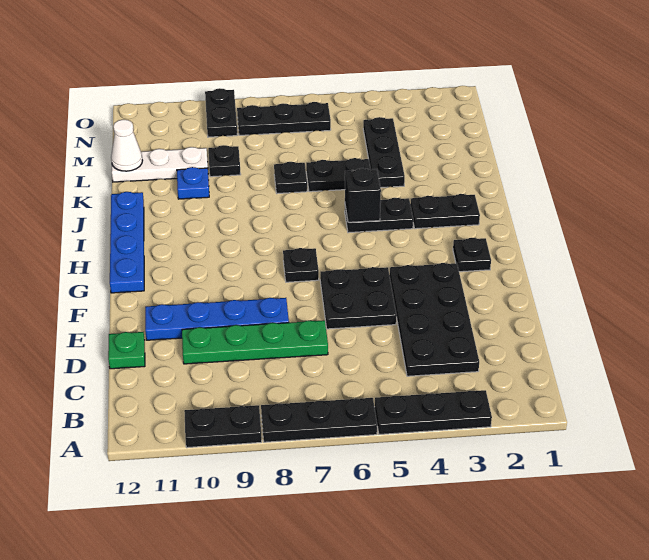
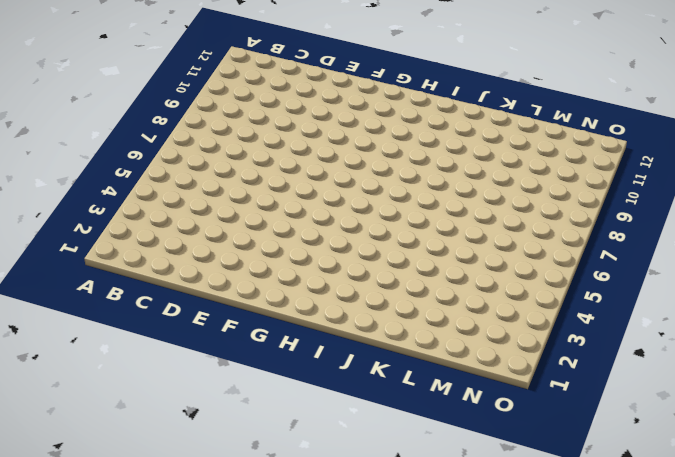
none -> black 1x3 plate [375,390,492,434]
none -> black 1x3 plate [261,398,377,442]
none -> black 1x2 plate [184,405,262,448]

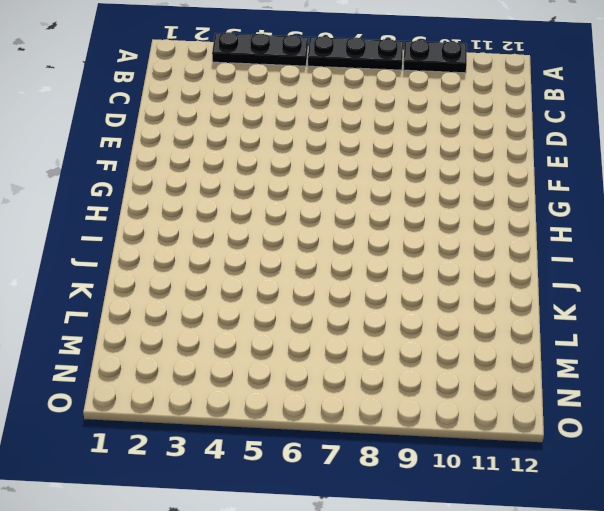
none -> black 2x4 plate [390,263,479,376]
none -> green 1x4 plate [182,320,328,364]
none -> green 1x1 plate [108,332,145,369]

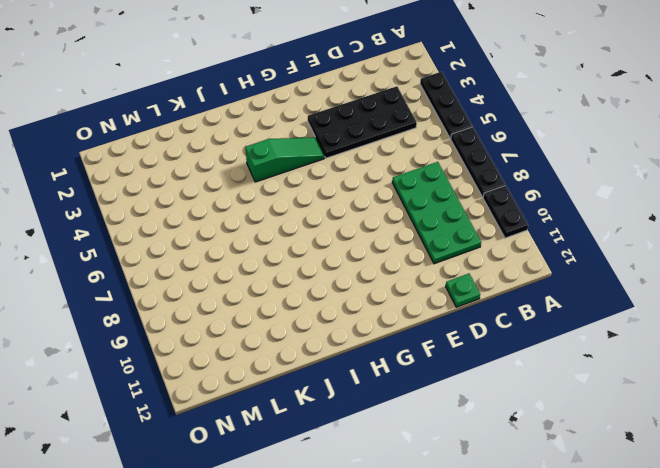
green 2x4 plate [392,162,481,264] -> green 1x4 plate [182,320,328,364]
green 1x3 slope [245,137,325,182] -> black 1x2 plate [345,198,413,233]
none -> black 2x2 plate [320,267,396,329]
none -> blue 1x4 plate [145,298,289,340]
none -> black 1x1 plate [453,238,491,272]

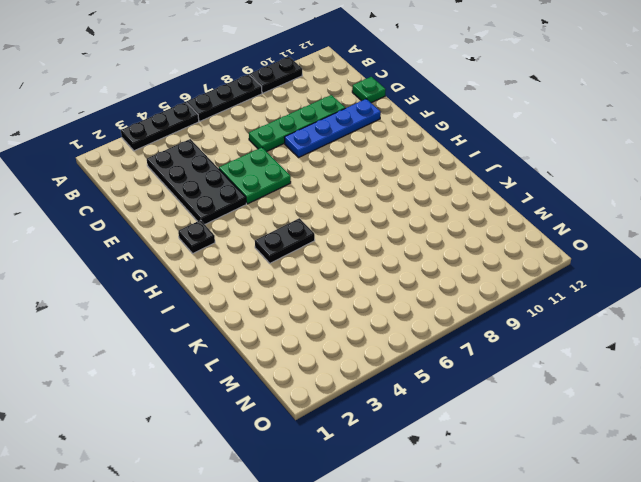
green 2x2 plate [219,147,291,204] -> black 2x2 plate [320,267,396,329]
none -> black 1x1 plate [283,248,319,282]
none -> blue 1x4 plate [110,192,144,293]
none -> black 1x2 plate [410,194,480,229]

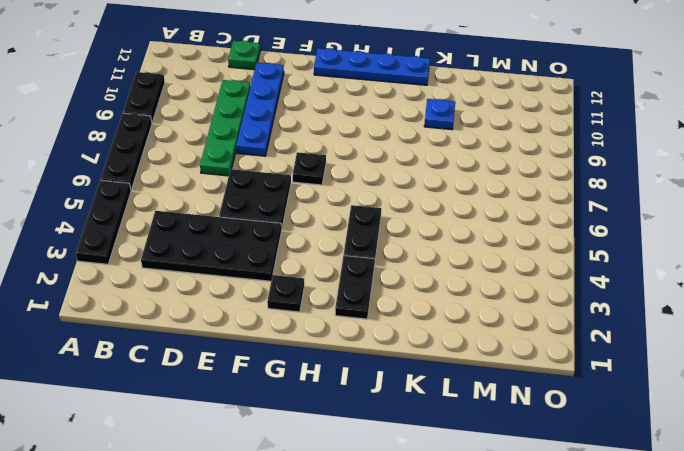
none -> black 1x3 plate [363,117,405,188]
none -> black 1x2 plate [306,158,371,192]
none -> black 1x1 plate [274,162,307,193]

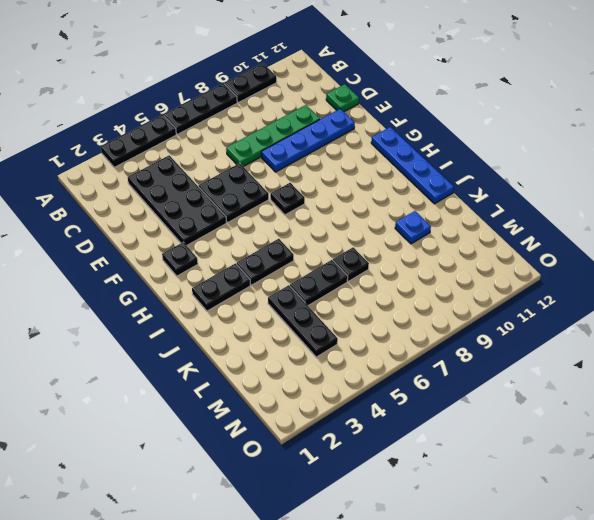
none -> black 1x1 plate [208,145,241,177]
none -> white 1x3 plate [112,147,208,182]
none -> black 1x3 plate [237,102,331,135]

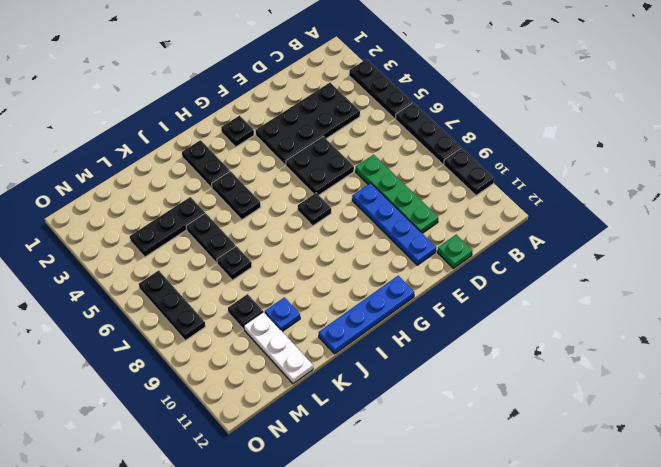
none -> black 1x2 plate [205,88,237,137]
none -> black 1x1 brick [345,168,381,222]
none -> white 1x1 cone [111,120,143,171]

